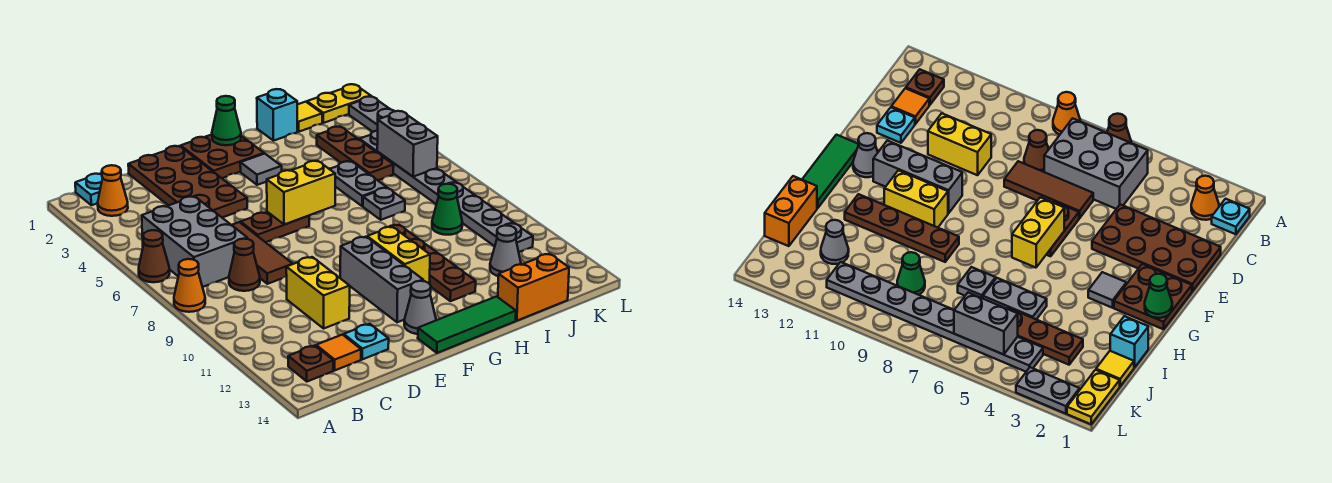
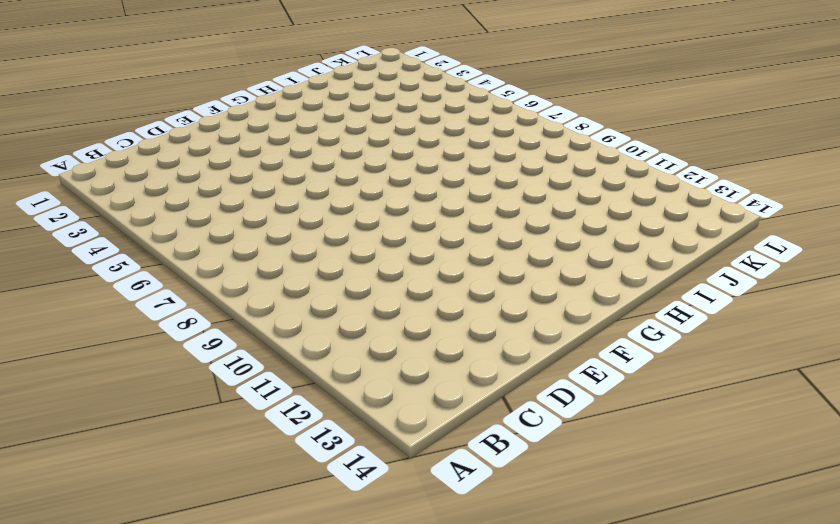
none -> brown 1x1 cone [139,230,170,282]
none -> orange 1x1 cone [174,259,205,312]
none -> cyan 1x1 plate [75,174,103,205]
none -> orange 1x1 cone [98,165,128,216]

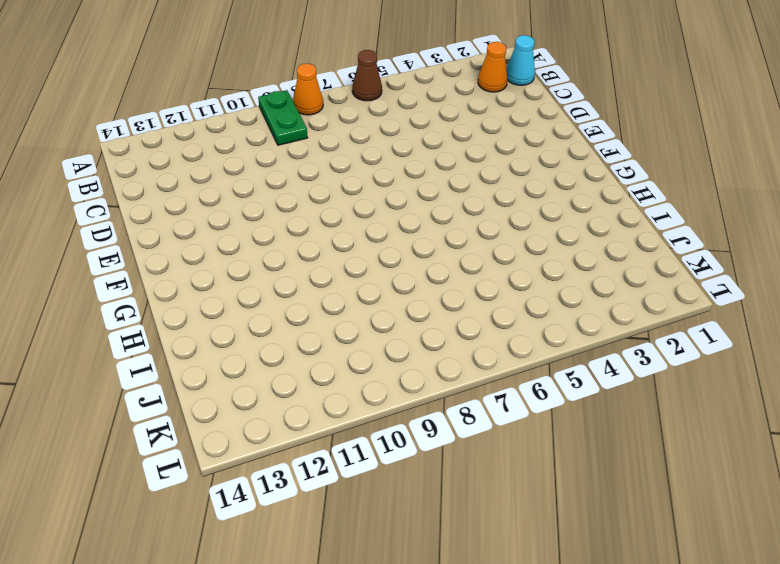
green 1x2 plate [258,90,308,145] -> none
cyan 1x1 cone [506,35,535,85] -> cyan 1x1 plate [75,174,103,205]
none -> grey 2x3 brick [142,196,247,287]
none -> brown 1x1 plate [288,346,333,382]
none -> brown 1x1 cone [229,239,260,291]
none -> orange 1x1 tile [316,335,361,370]

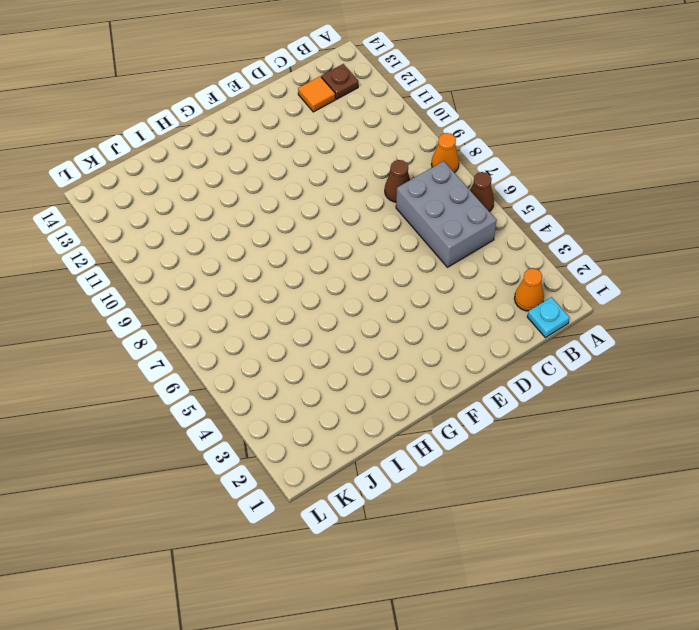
none -> brown 2x4 plate [128,146,247,218]
none -> brown 1x3 tile [232,222,293,284]
none -> yellow 1x2 brick [286,257,350,328]
none -> cyan 1x1 plate [344,324,389,359]

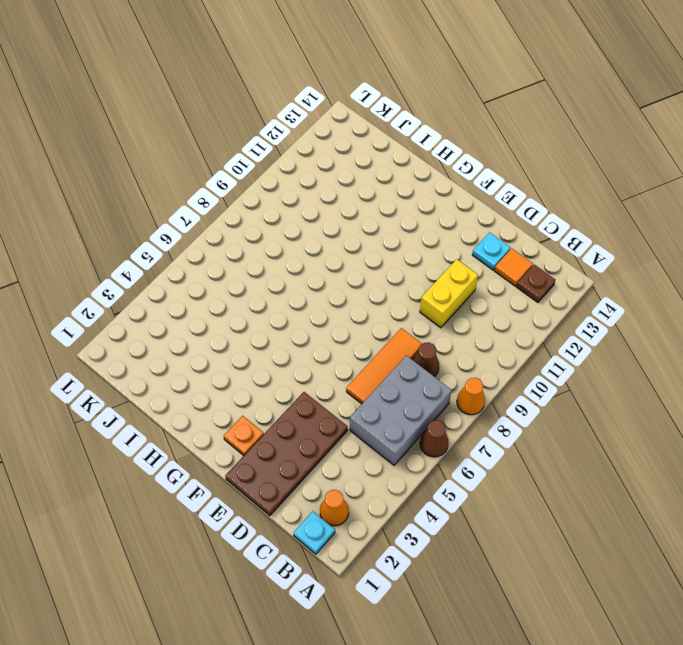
orange 1x3 tile [346,328,422,404] -> brown 1x3 tile [232,222,293,284]
orange 1x1 plate [224,416,264,455] -> brown 2x2 plate [181,135,264,178]
none -> brown 1x2 plate [241,212,309,242]
none -> grey 1x3 brick [340,237,423,322]
none -> grey 1x1 cone [404,281,436,334]
none -> green 1x3 tile [418,297,516,353]

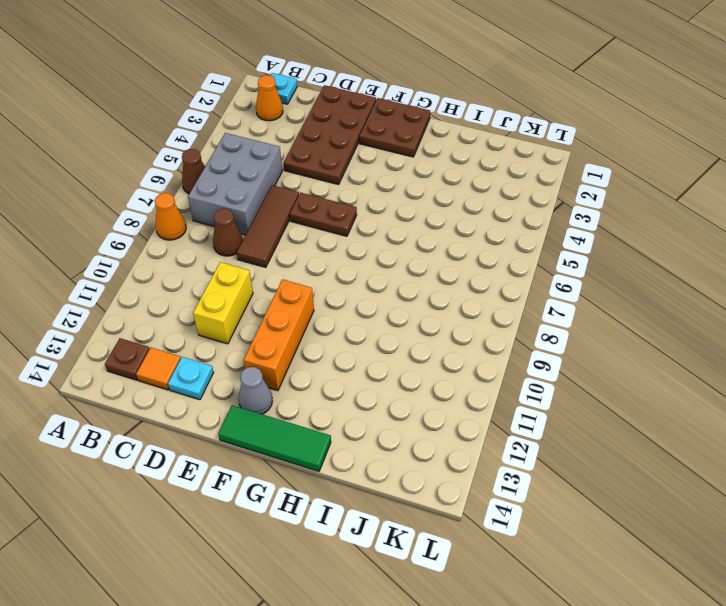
orange 1x3 brick [244,279,314,390] -> grey 1x3 brick [340,237,423,322]
none -> grey 1x1 tile [240,154,282,185]
none -> yellow 1x2 brick [367,227,430,284]
none -> brown 1x4 plate [389,225,476,301]
none -> cyan 1x1 brick [257,89,297,141]

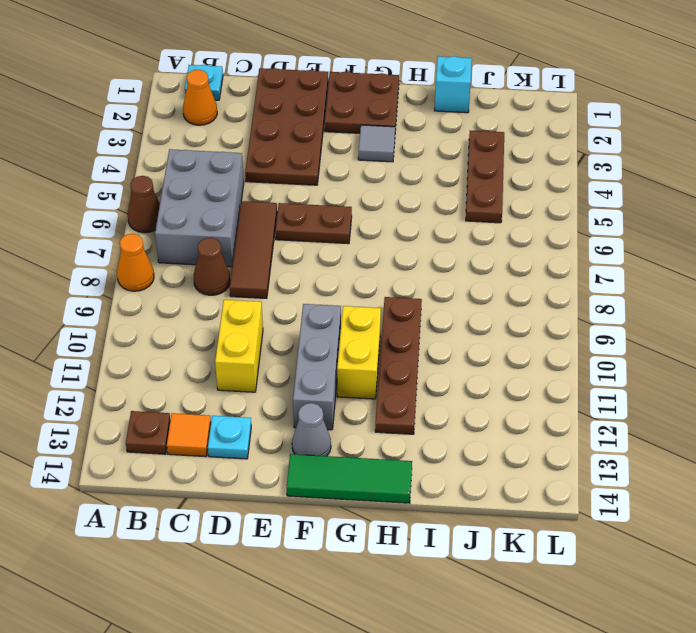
none -> grey 1x2 plate [330,161,387,206]
none -> grey 1x1 plate [363,188,405,220]
none -> orange 1x2 brick [498,254,569,321]
none -> yellow 1x1 tile [297,102,322,132]

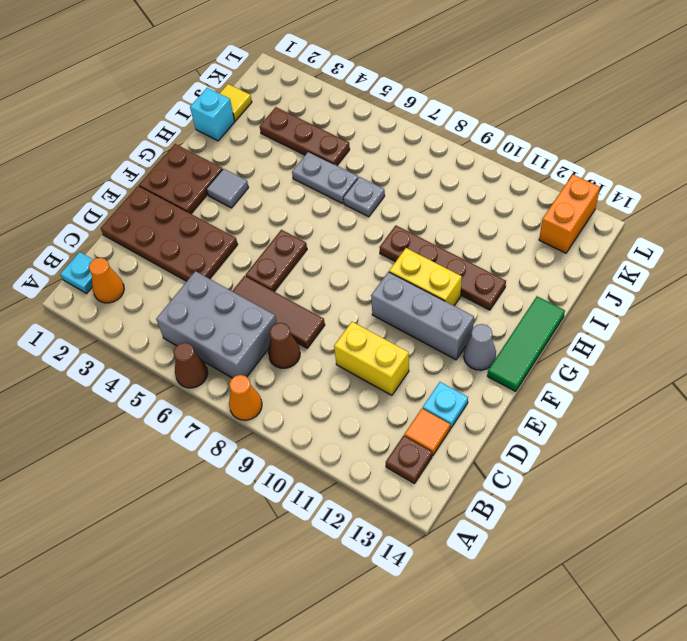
orange 1x2 brick [539,175,600,253] -> orange 1x2 brick moved to [498,254,569,321]
none -> green 1x1 cone [432,184,462,235]
none -> grey 1x1 cone [490,225,521,276]
none -> yellow 1x2 plate [307,84,371,123]
none -> grey 1x8 plate [359,131,533,252]

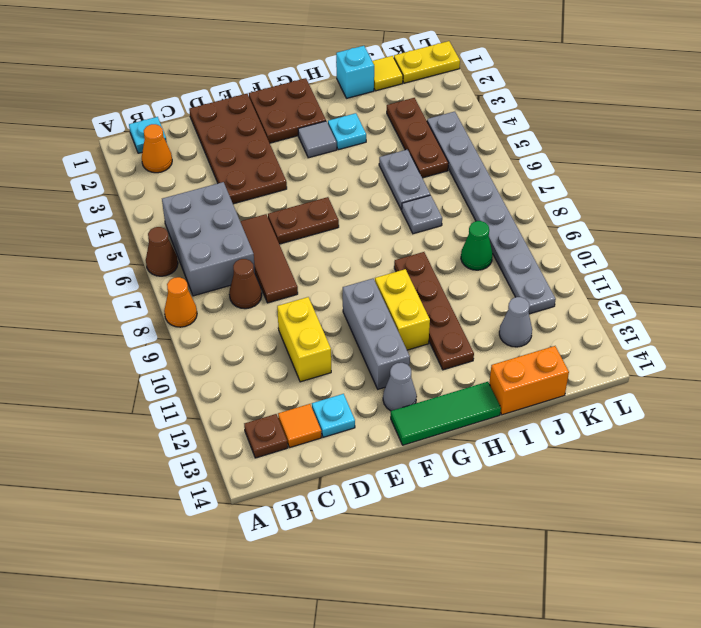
cyan 1x1 plate [328,113,366,150] -> none
none -> grey 1x2 plate [349,97,395,132]
none -> yellow 1x2 brick [267,161,335,225]
none -> green 1x1 cone [212,96,241,145]
none -> grey 1x2 brick [377,111,438,177]

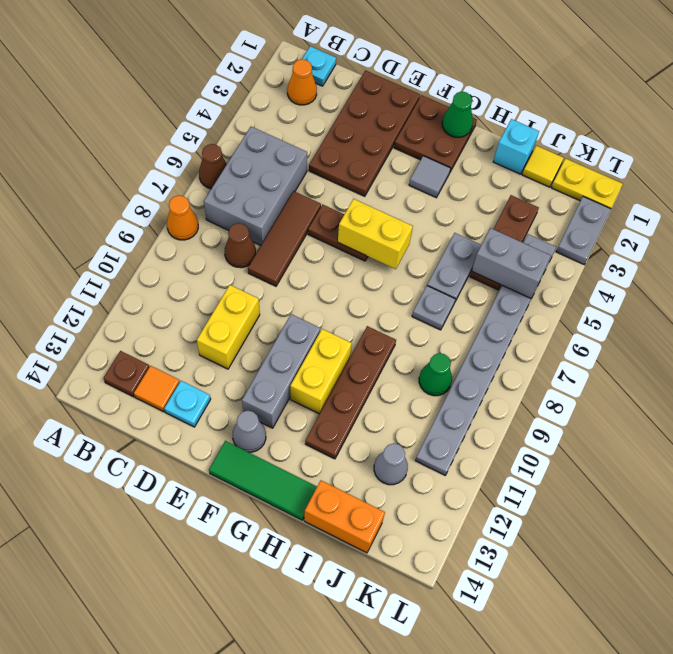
grey 1x2 brick [472,228,551,298] -> grey 1x2 brick turned to [377,111,438,177]

